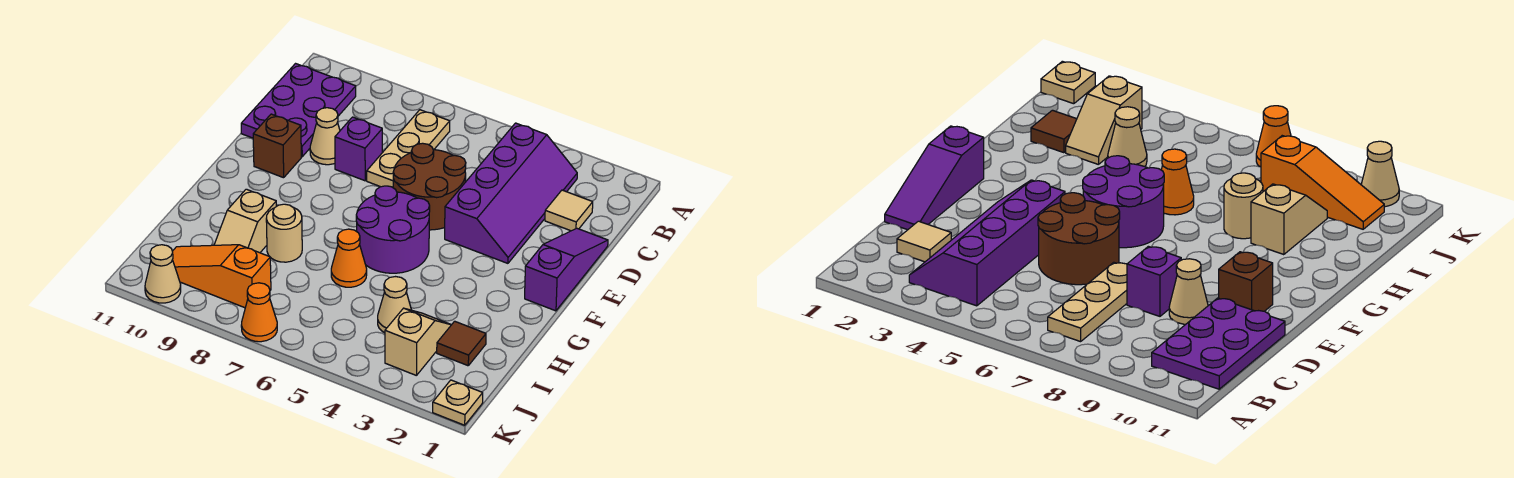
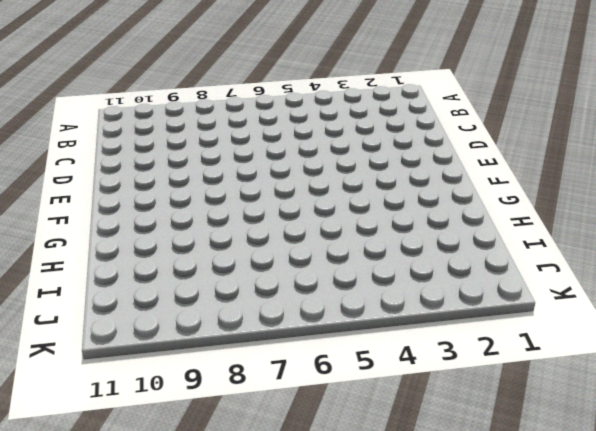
none -> purple 2x4 slope [445,123,577,263]
none -> tan 1x3 plate [367,110,450,187]
none -> purple 2x3 plate [241,64,356,157]

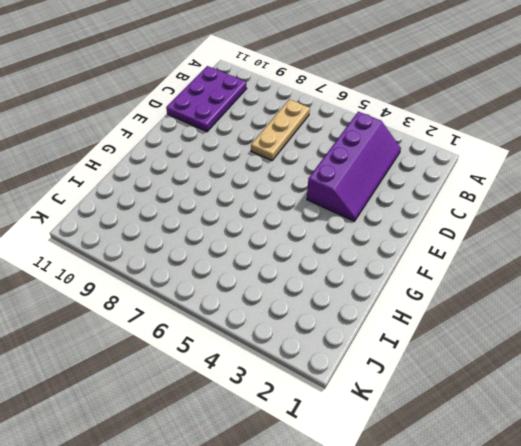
none -> tan 1x1 tile [545,190,593,231]
none -> purple 1x3 slope [525,228,608,311]
none -> brown 2x2 round brick [393,143,466,230]

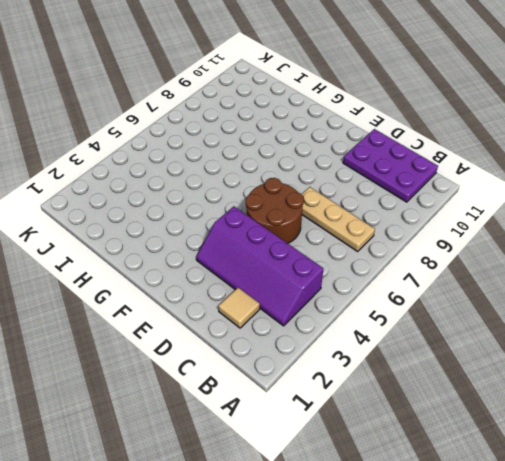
none -> purple 1x3 slope [525,228,608,311]
none -> purple 1x1 brick [335,117,382,181]
none -> tan 1x1 cone [310,108,340,165]

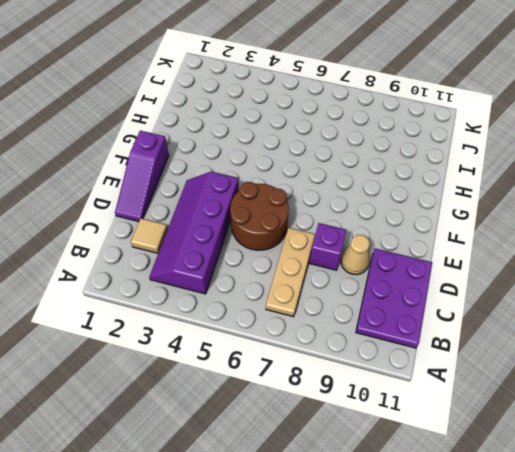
none -> brown 1x1 brick [253,114,301,178]
none -> purple 2x2 round brick [356,186,430,273]
none -> orange 1x1 cone [331,229,367,287]

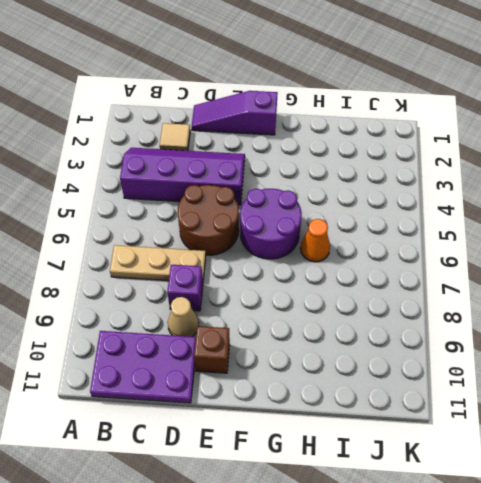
none -> tan 1x1 round brick [266,204,302,262]
none -> tan 1x2 slope [214,189,276,253]
none -> brown 1x1 tile [437,321,486,366]

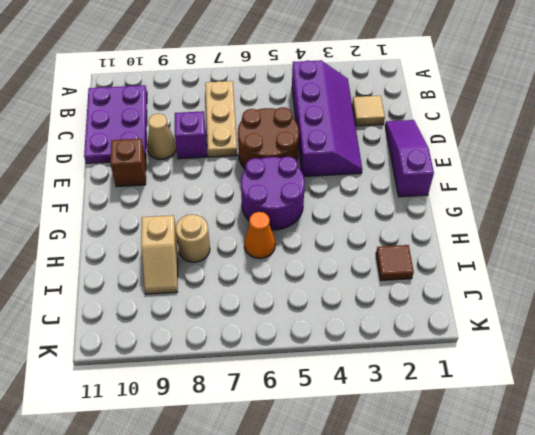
none -> tan 1x2 slope [385,308,451,376]
none -> tan 1x1 cone [378,277,411,333]
none -> orange 1x3 slope [172,245,271,308]

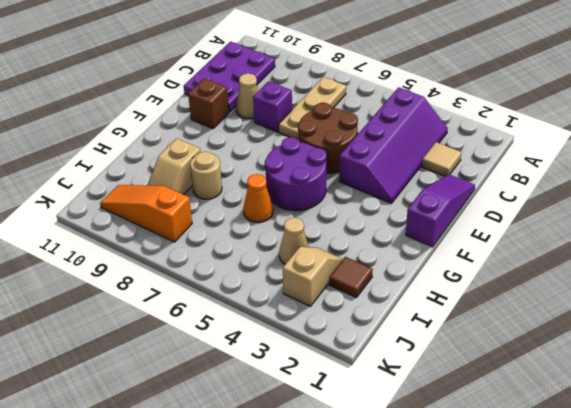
none -> tan 1x1 plate [433,380,483,425]
none -> orange 1x1 cone [241,283,277,342]
none -> tan 1x1 cone [145,245,181,303]

